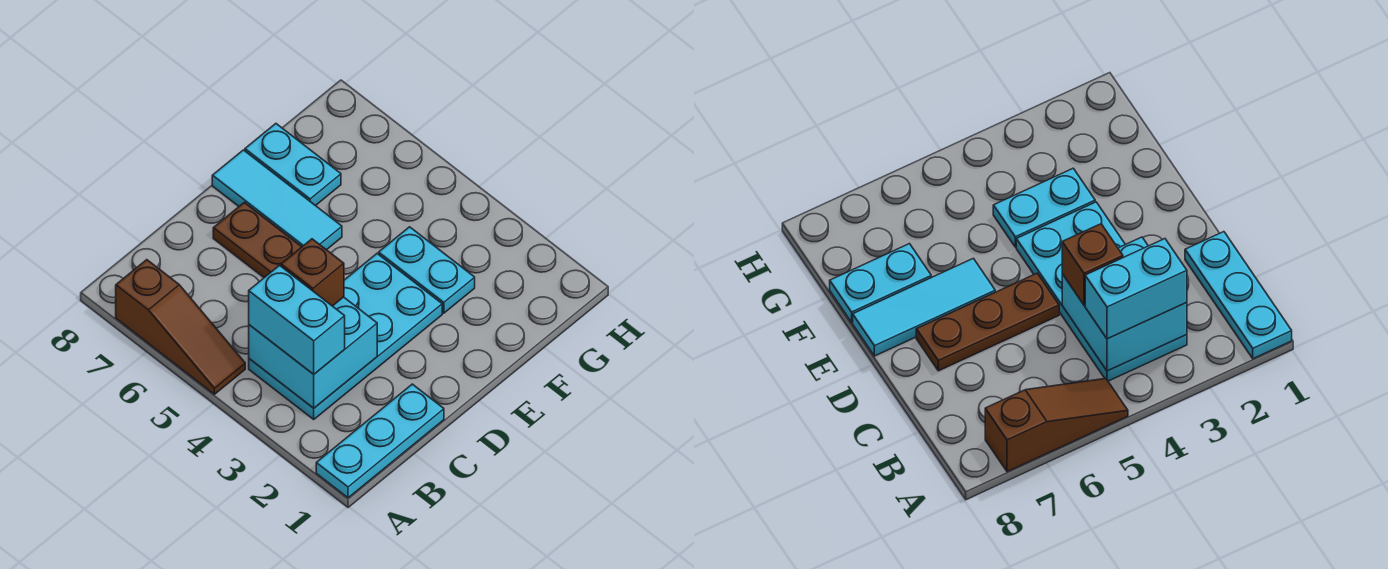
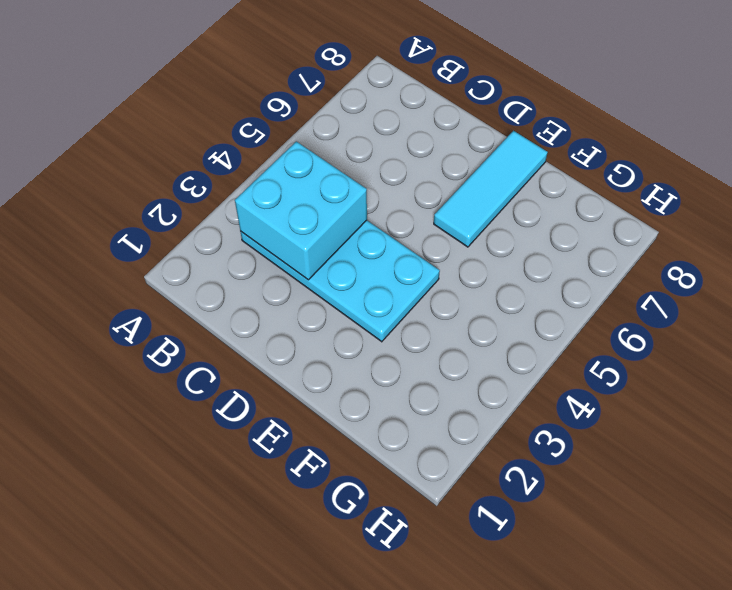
none -> cyan 1x3 plate [316,384,444,498]
none -> brown 1x3 slope [116,260,245,394]

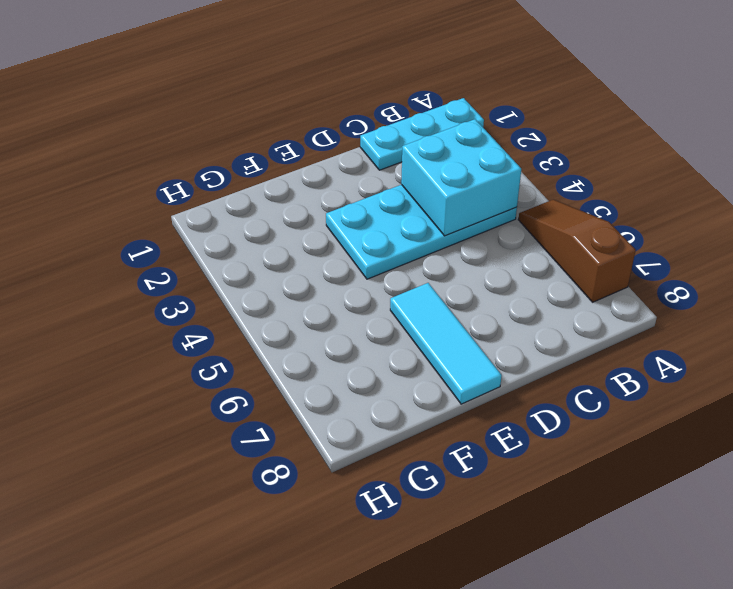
none -> brown 1x3 plate [213,202,301,278]
none -> cyan 1x2 plate [379,227,475,313]

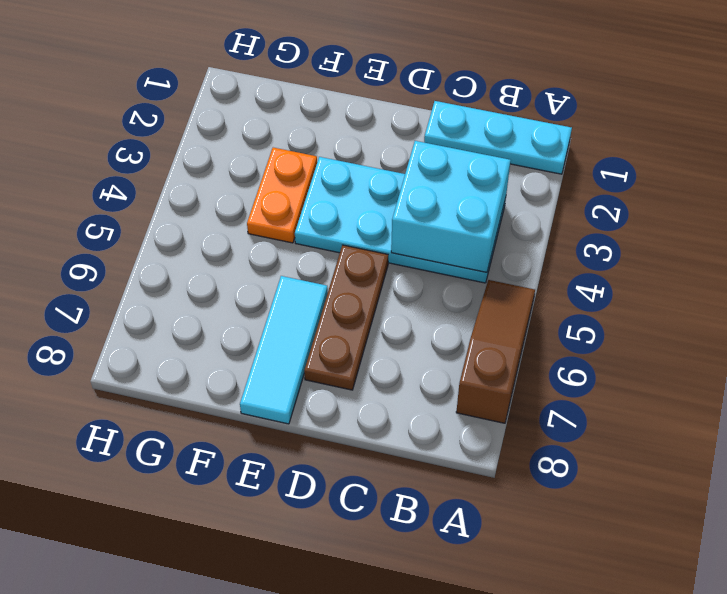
orange 1x2 plate [247,148,317,243] -> cyan 1x2 plate [379,227,475,313]
none -> cyan 1x2 plate [245,124,341,206]
none -> cyan 1x2 brick [249,265,345,374]

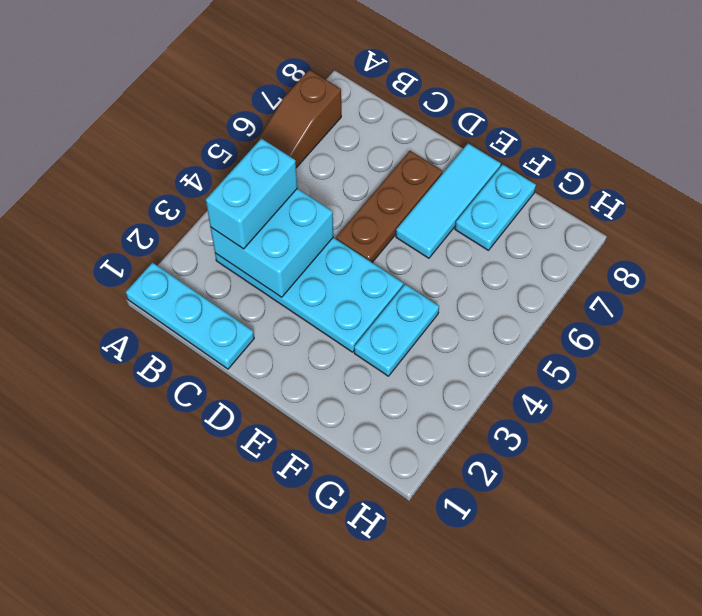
none -> brown 1x1 brick [281,239,344,306]

